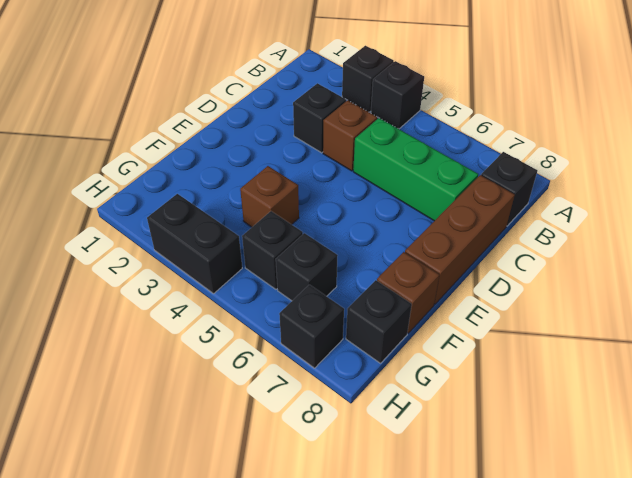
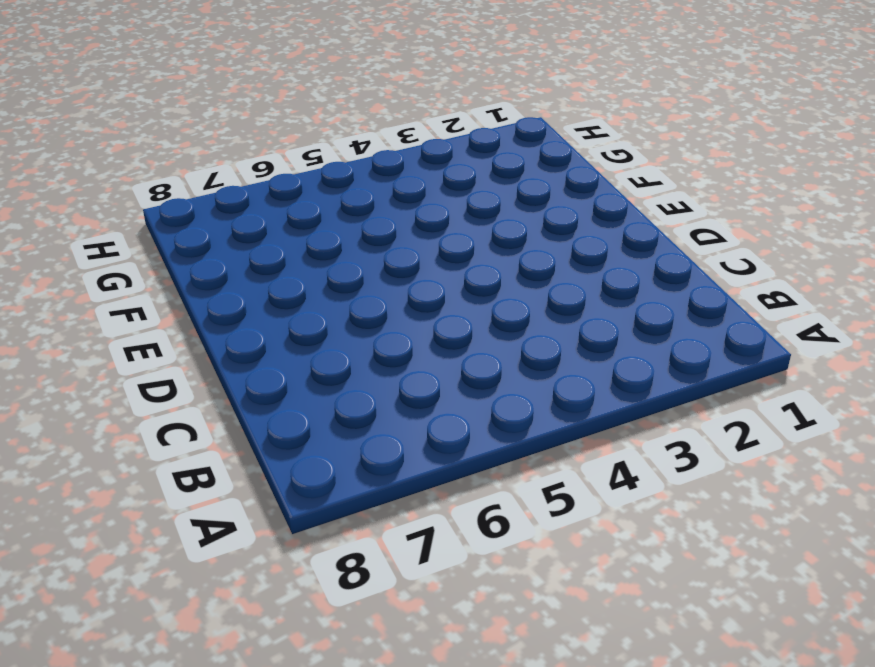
none -> black 1x1 brick [342,46,394,112]
none -> black 1x1 brick [371,61,424,129]
none -> black 1x1 brick [481,152,538,226]

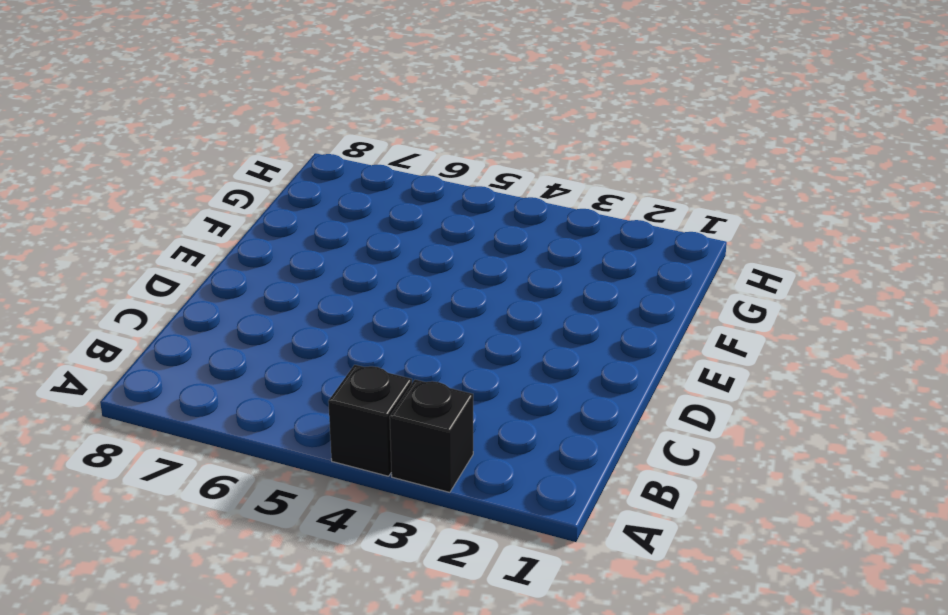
none -> black 1x1 brick [481,152,538,226]
none -> black 1x1 brick [293,83,346,153]
none -> brown 1x1 brick [323,100,377,171]

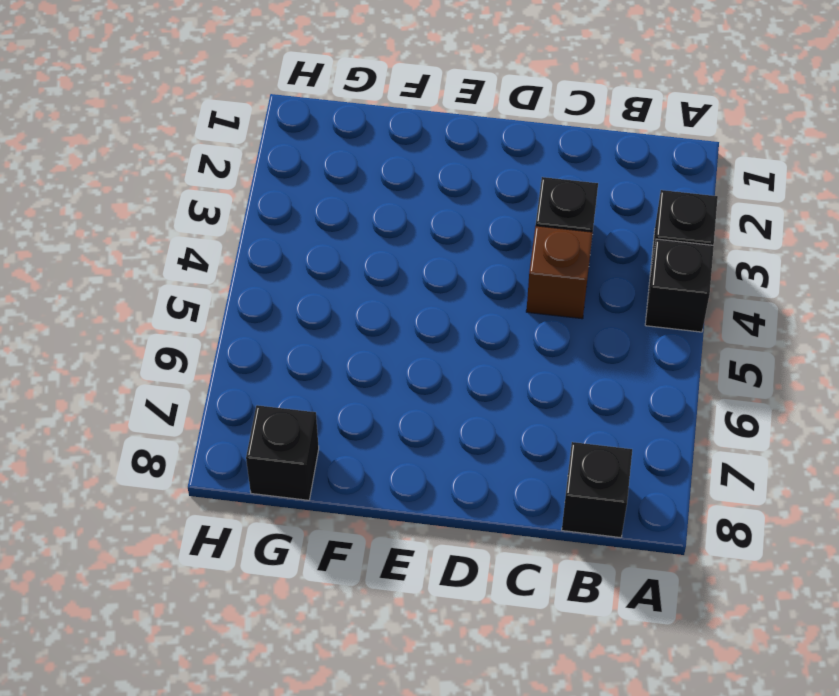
none -> green 1x3 brick [353,118,478,221]
none -> brown 1x3 brick [405,175,515,304]
none -> brown 1x1 brick [240,166,299,227]

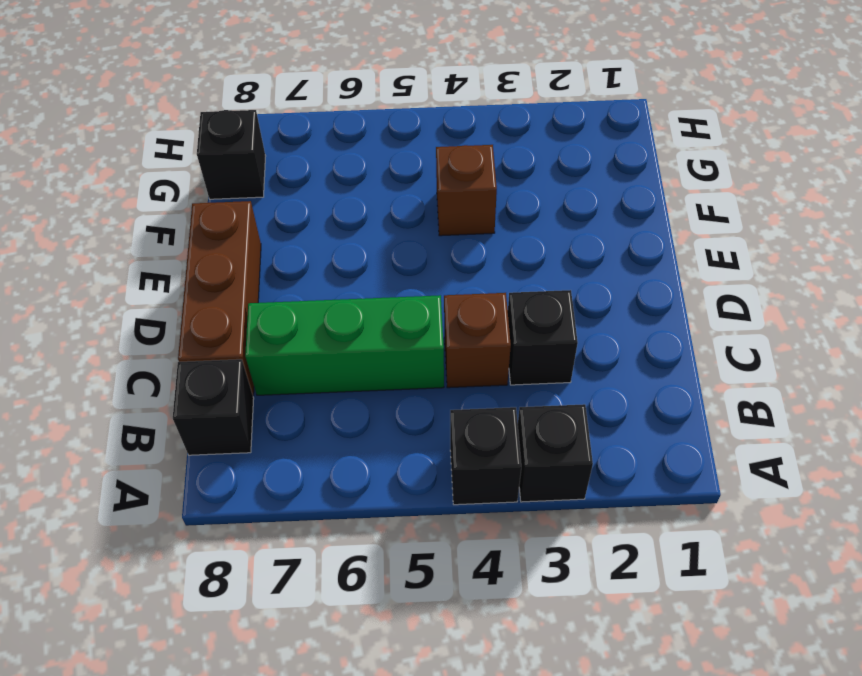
none -> brown 1x1 brick [377,252,440,333]
none -> black 1x1 brick [242,211,303,289]
none -> black 1x1 brick [276,233,338,301]

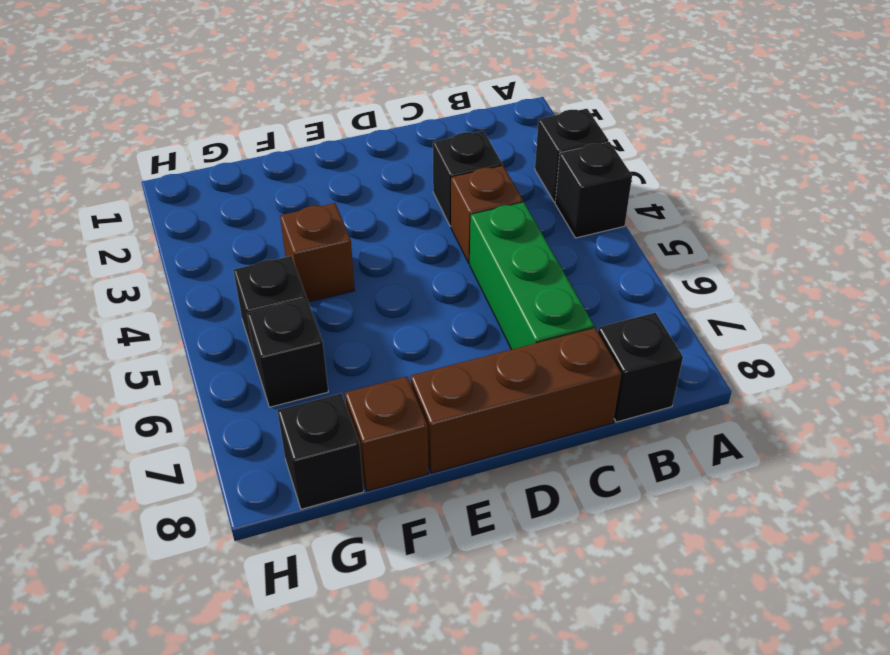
none -> black 1x2 brick [147,194,242,294]
none -> black 1x1 brick [279,285,344,368]

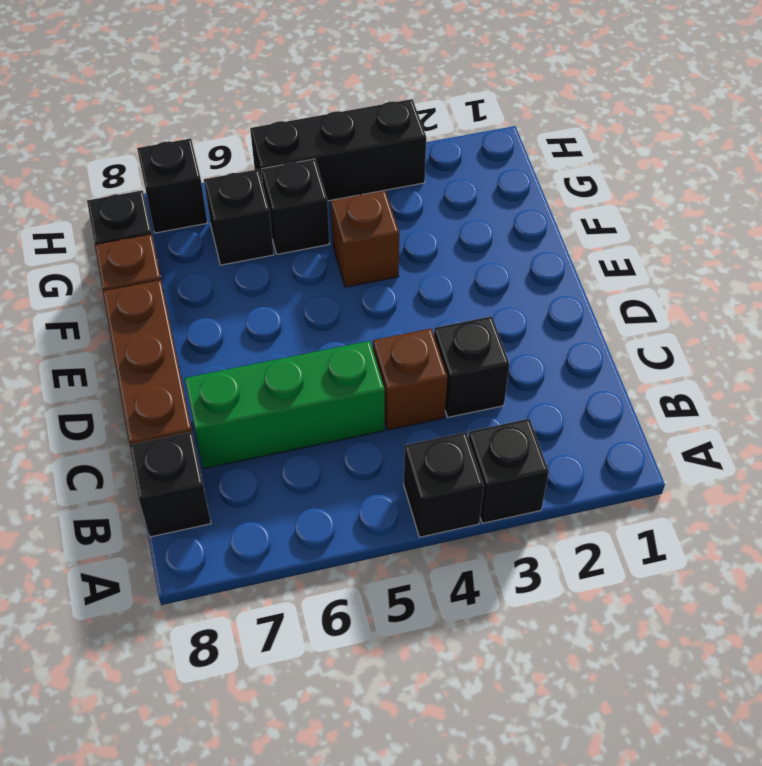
black 1x3 brick [250,99,426,201] -> black 1x2 brick [147,194,242,294]

